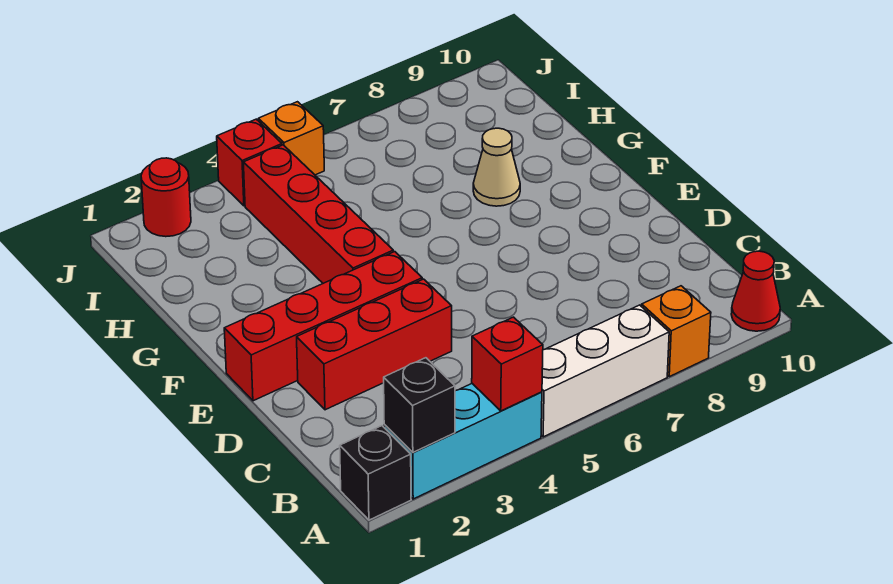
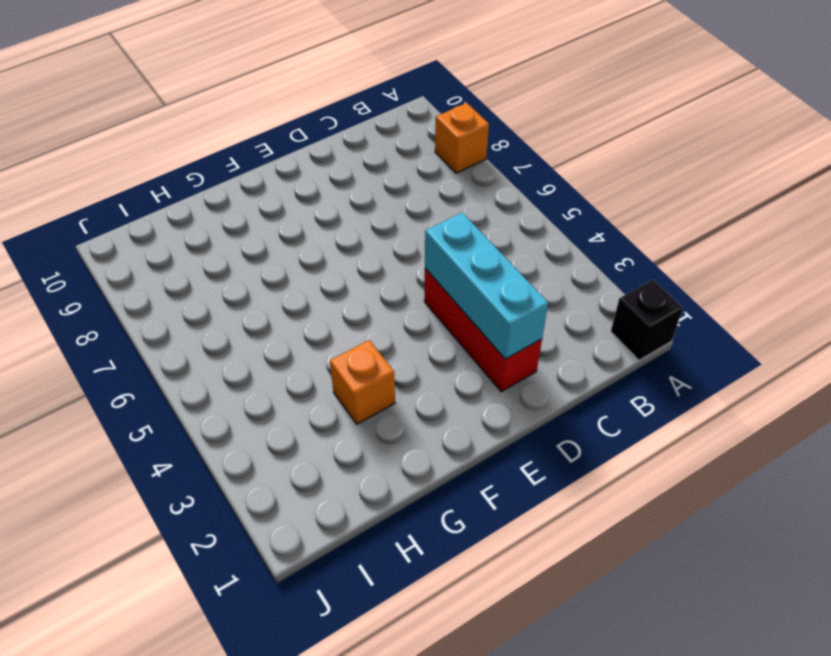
cyan 1x3 brick [425,212,548,359] -> cyan 1x3 brick moved to [384,384,542,499]
orange 1x1 brick [330,340,395,424] -> orange 1x1 brick moved to [258,102,324,175]
none -> white 1x3 brick [541,305,669,437]
none -> red 1x1 cone [731,251,780,331]
none -> red 1x4 brick [224,252,422,401]

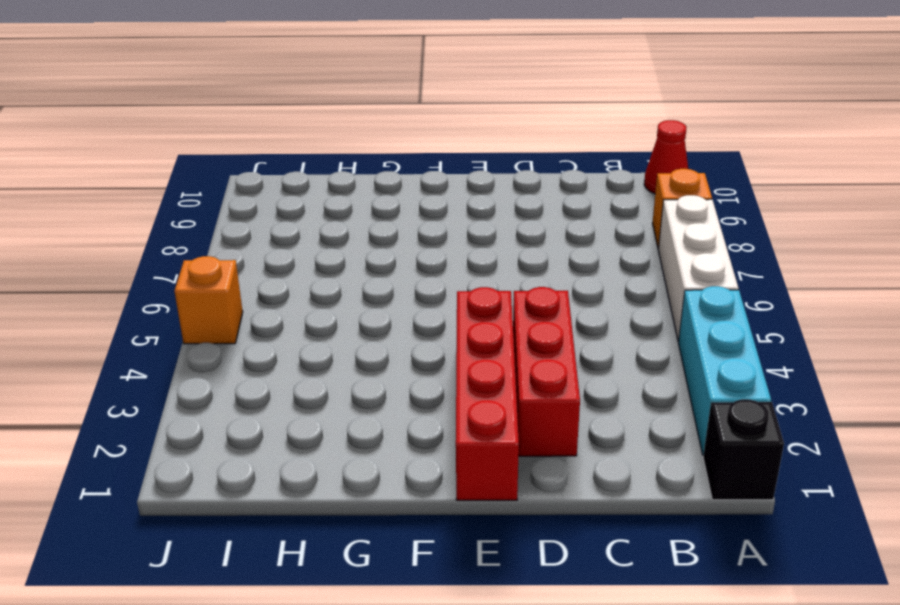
none -> red 1x4 brick [243,145,393,283]
none -> tan 1x1 cone [473,128,520,206]
none -> red 1x1 round brick [141,158,191,237]

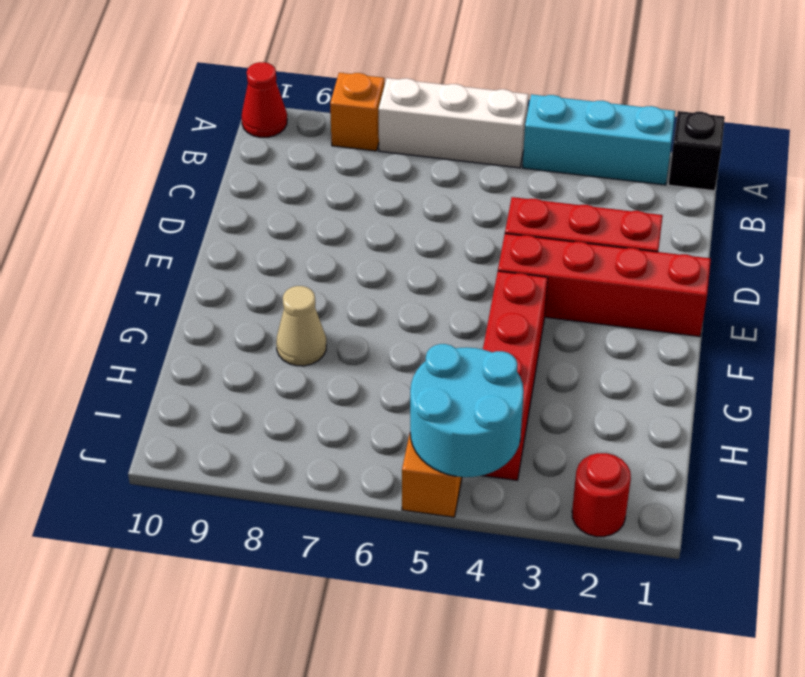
cyan 2x2 round brick [410,344,524,477] -> none
none -> red 1x1 brick [217,119,282,206]
none -> black 1x1 brick [384,358,455,452]
none -> red 1x1 brick [472,317,543,411]

